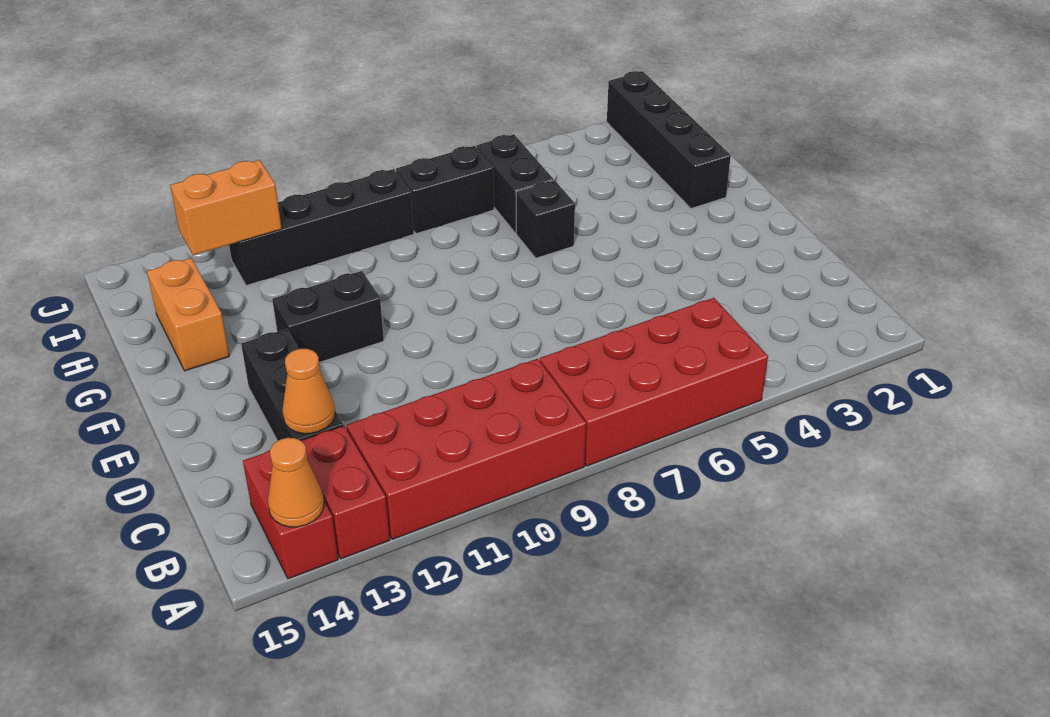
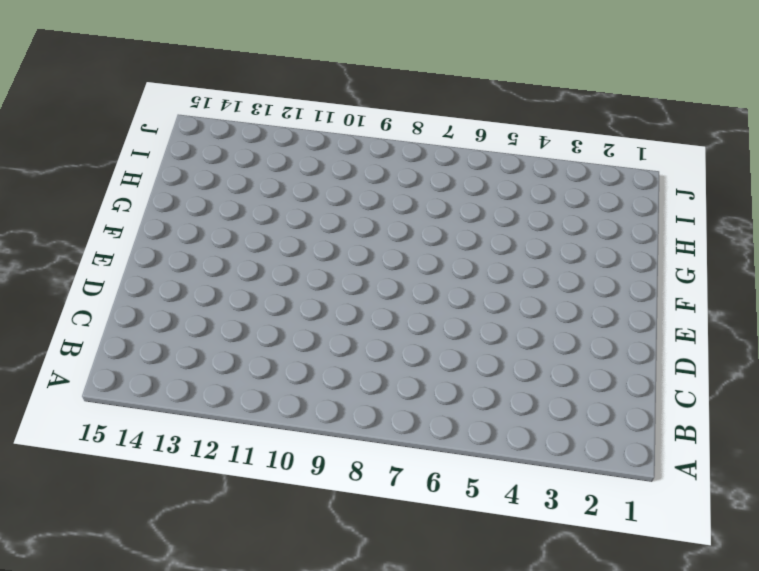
none -> red 2x4 brick [540,298,768,466]
none -> red 2x4 brick [347,359,586,539]
none -> red 1x2 brick [301,426,390,559]

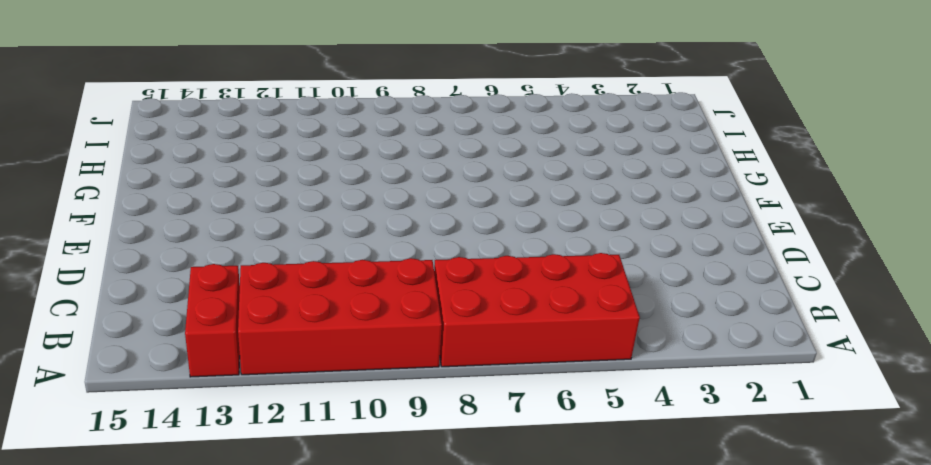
none -> red 1x2 brick [243,450,338,579]
none -> black 1x3 brick [241,329,343,441]
none -> black 1x2 brick [272,271,384,362]

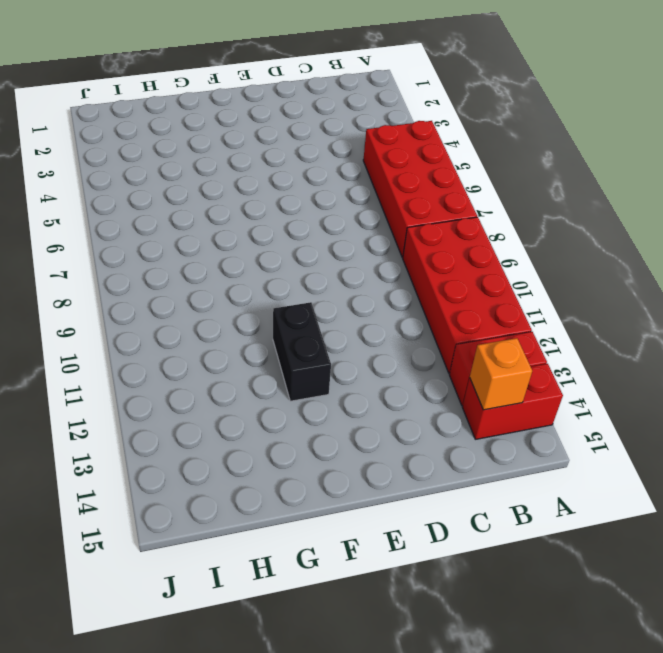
orange 1x1 brick [470,338,532,410] -> none
none -> black 1x3 brick [241,329,343,441]
none -> black 1x4 brick [607,71,731,209]
none -> black 1x1 brick [516,180,575,258]

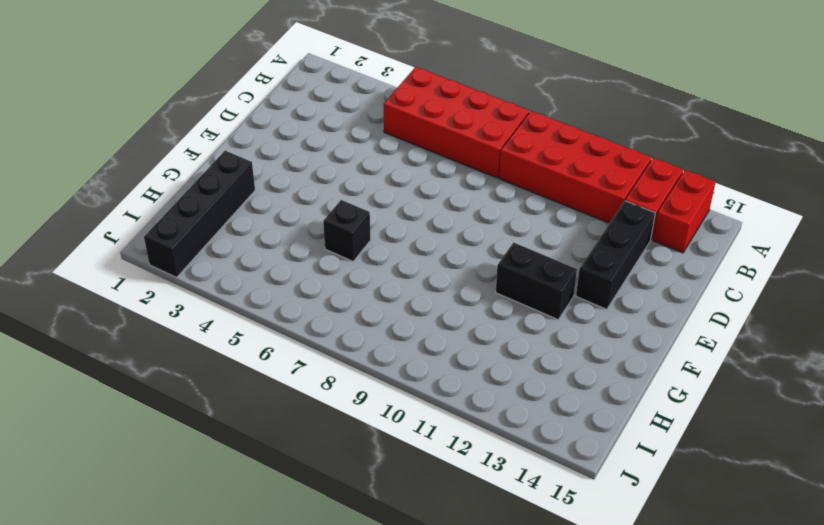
none -> orange 1x2 brick [147,258,229,371]
none -> black 1x2 brick [477,135,554,233]
none -> black 1x2 brick [396,146,494,234]

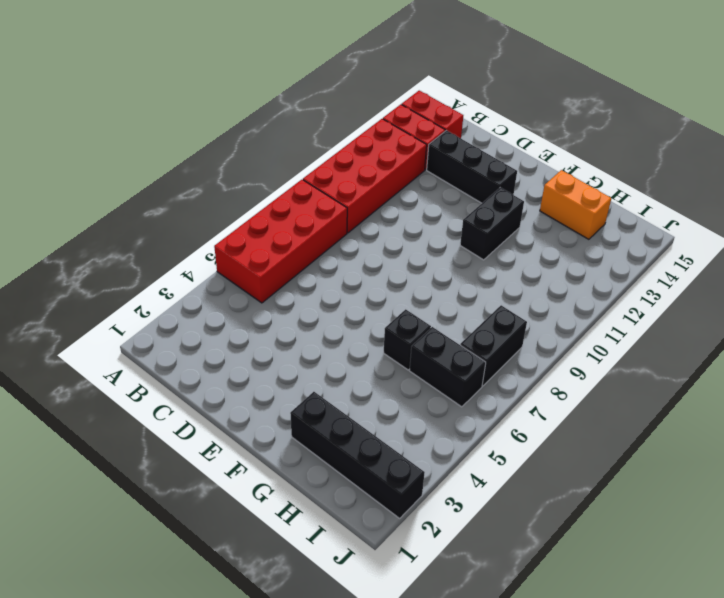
none -> black 1x4 brick [229,169,414,286]
none -> orange 1x1 cone [268,438,324,527]
none -> orange 1x1 cone [282,349,335,434]

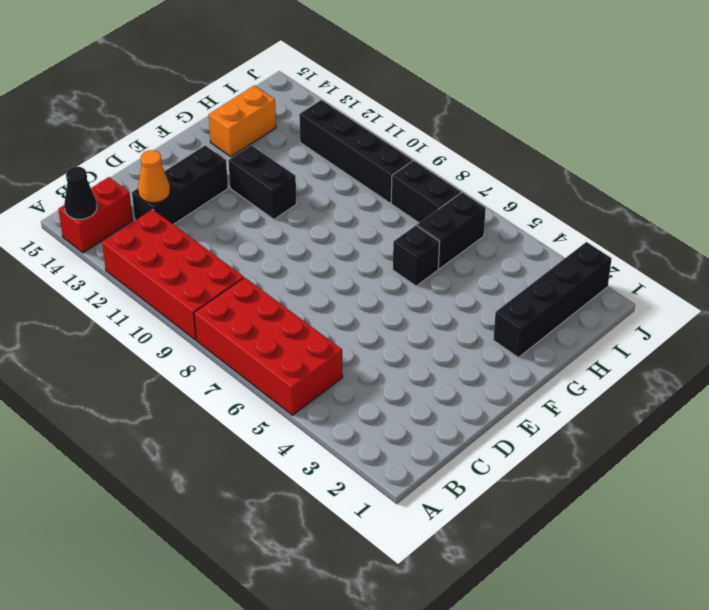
black 1x1 cone [64,167,97,219] -> orange 1x1 cone [268,438,324,527]
none -> red 1x2 brick [301,426,390,559]
none -> orange 1x2 brick [170,160,282,255]

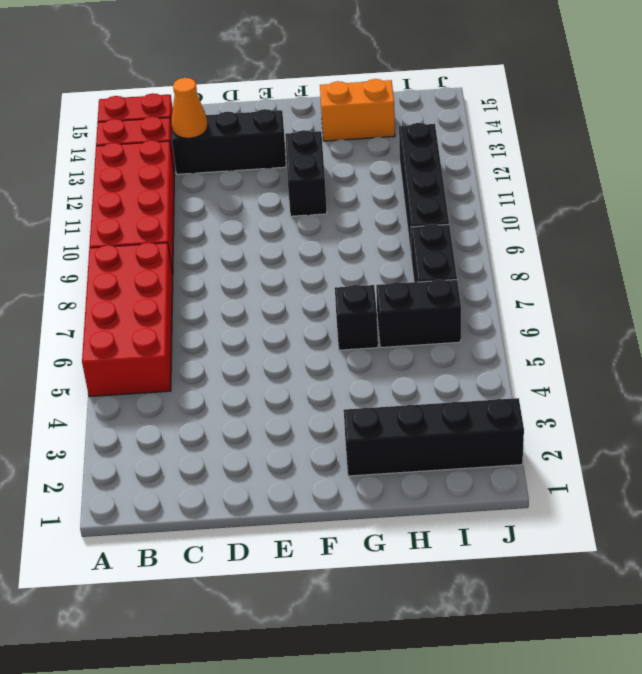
none -> orange 1x1 cone [268,438,324,527]
none -> orange 1x2 brick [170,160,282,255]

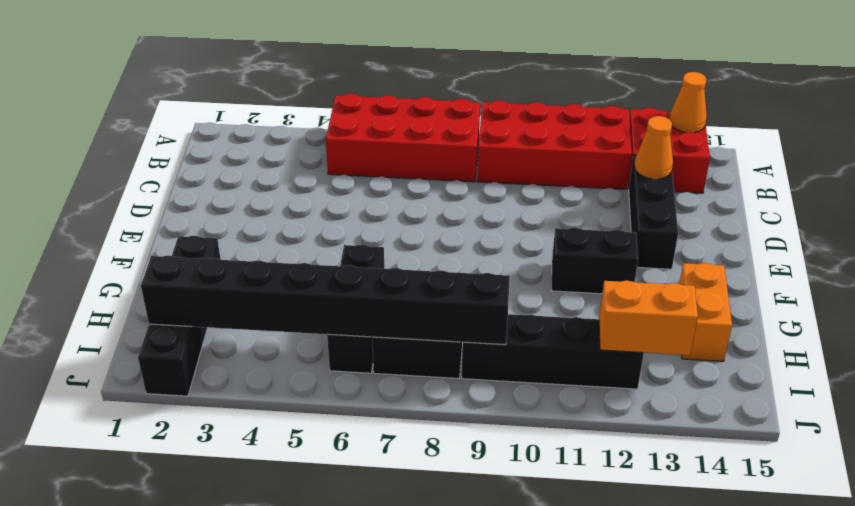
black 1x8 brick [141,256,510,345] -> none

